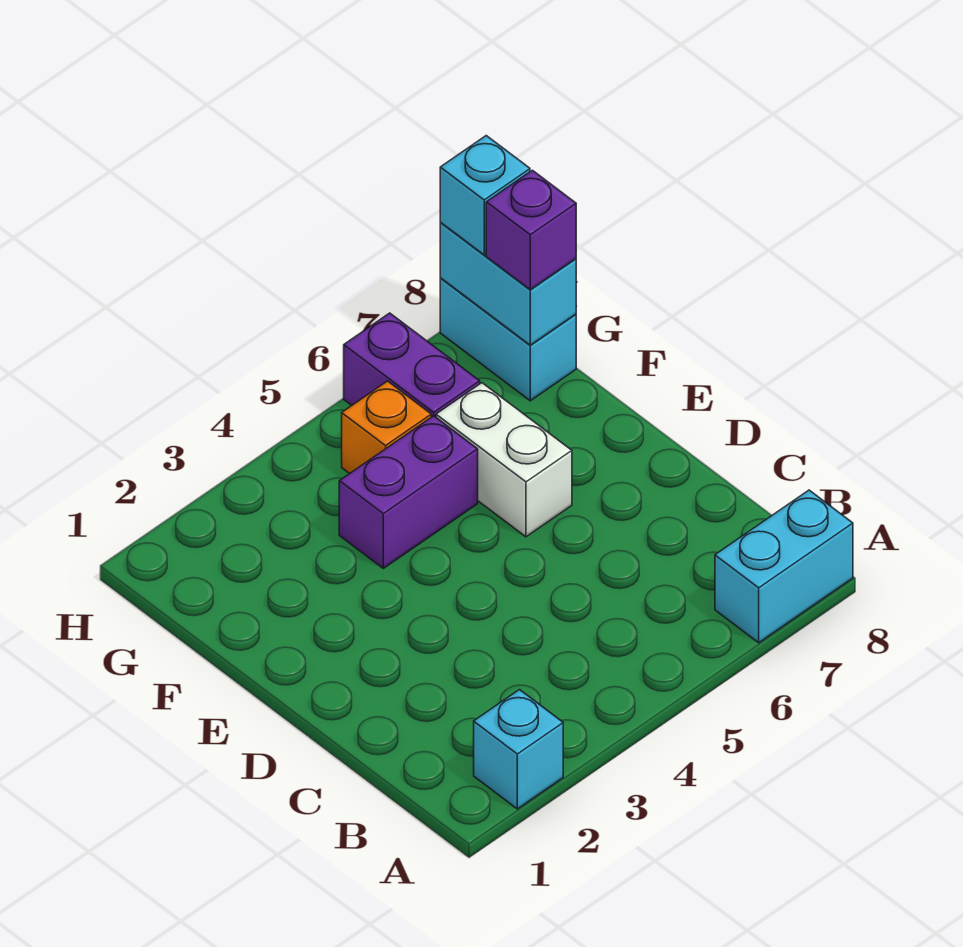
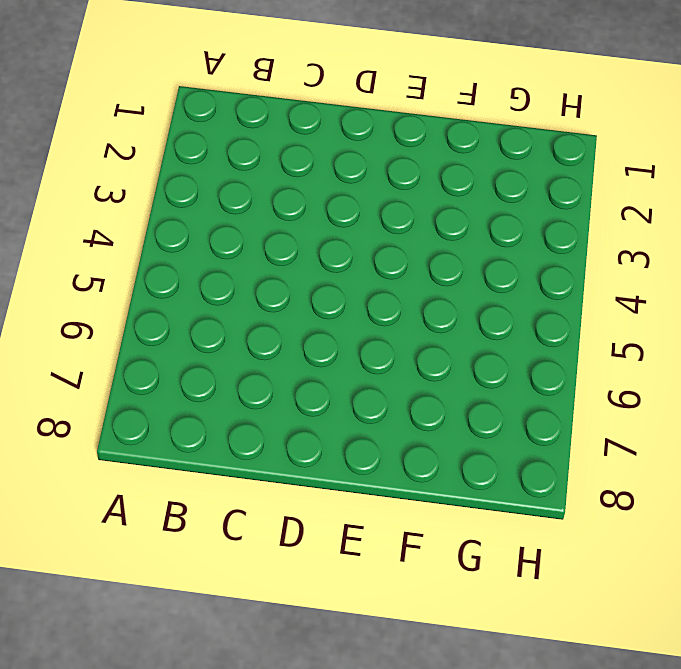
none -> cyan 1x1 brick [474,690,563,809]
none -> cyan 1x2 brick [715,490,853,643]

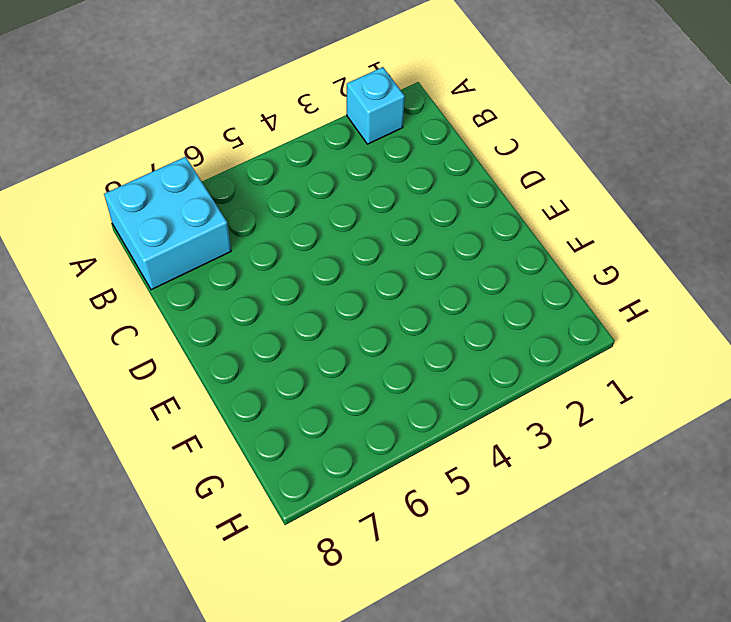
cyan 2x2 brick [104,157,231,290] -> cyan 1x2 brick [715,490,853,643]
none -> white 1x2 brick [436,383,572,537]
none -> purple 1x2 brick [339,416,478,568]

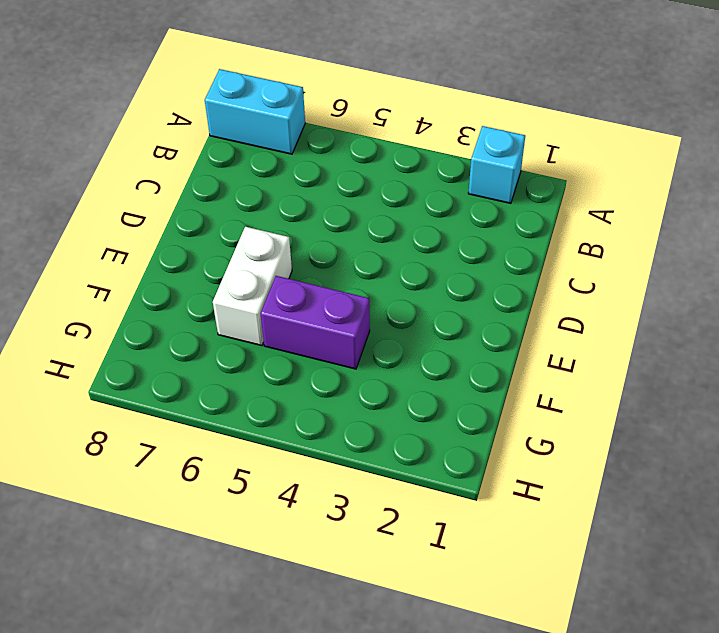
none -> orange 1x1 brick [342,381,431,474]
none -> purple 1x2 brick [344,313,480,417]

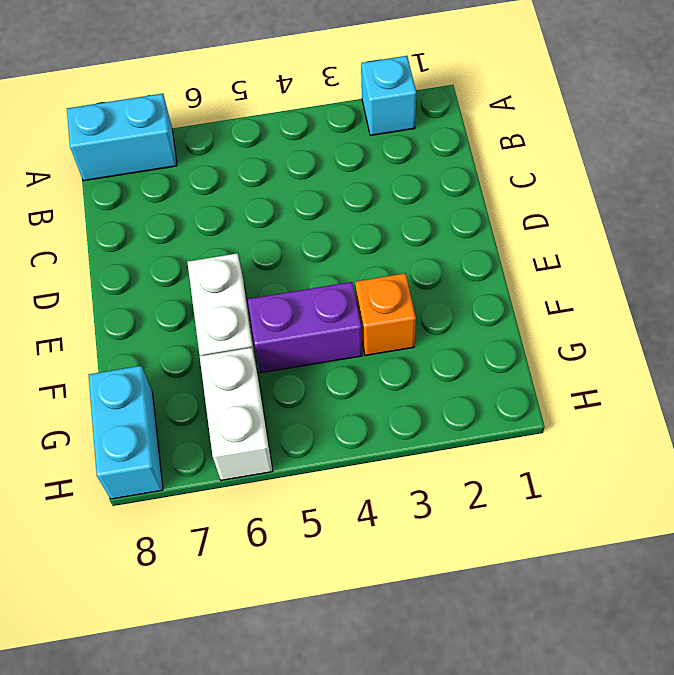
orange 1x1 brick [355,273,416,356] -> orange 1x1 brick moved to [342,381,431,474]
white 1x2 brick [200,348,273,480] -> purple 1x2 brick [344,313,480,417]
none -> cyan 1x2 brick [440,223,576,345]
none -> purple 1x1 brick [486,170,576,290]

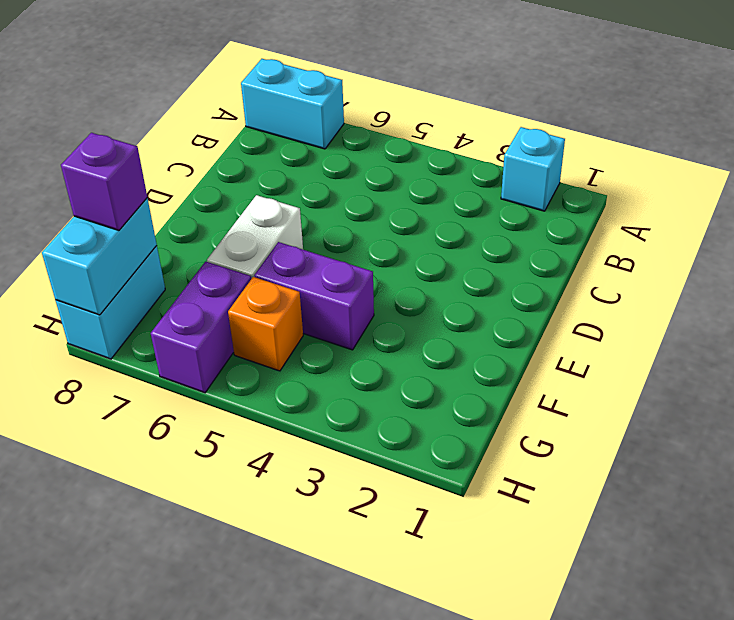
none -> cyan 1x1 brick [440,136,530,255]

